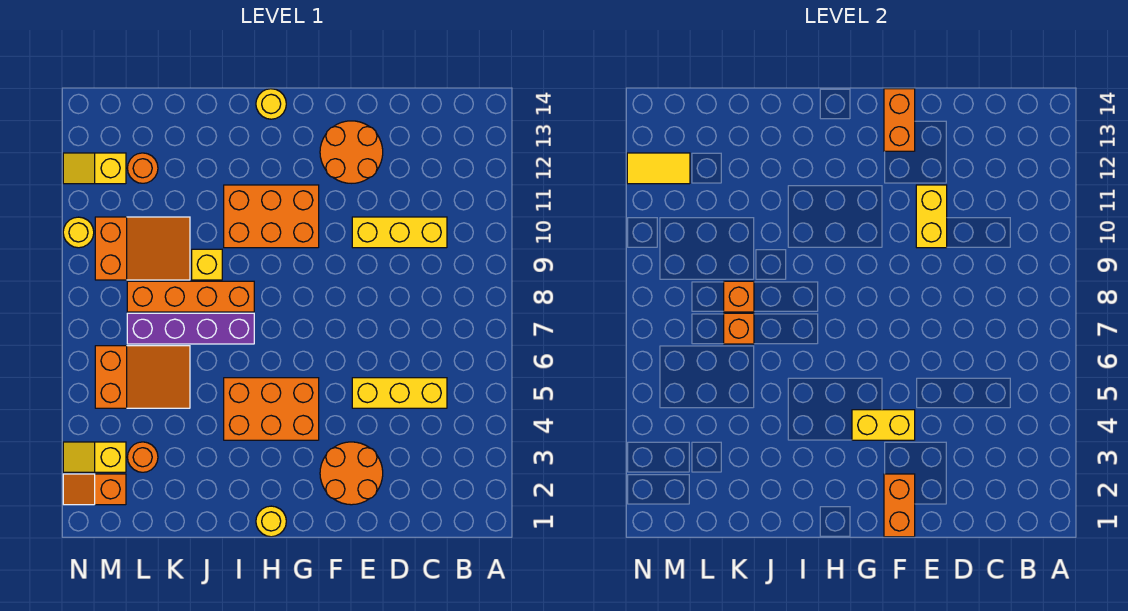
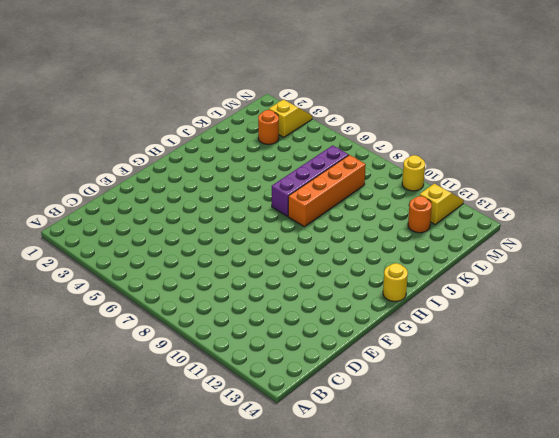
none -> yellow 1x3 brick [352,378,447,408]
none -> yellow 1x3 brick [352,217,447,248]
none -> orange 2x2 round brick [320,442,383,505]

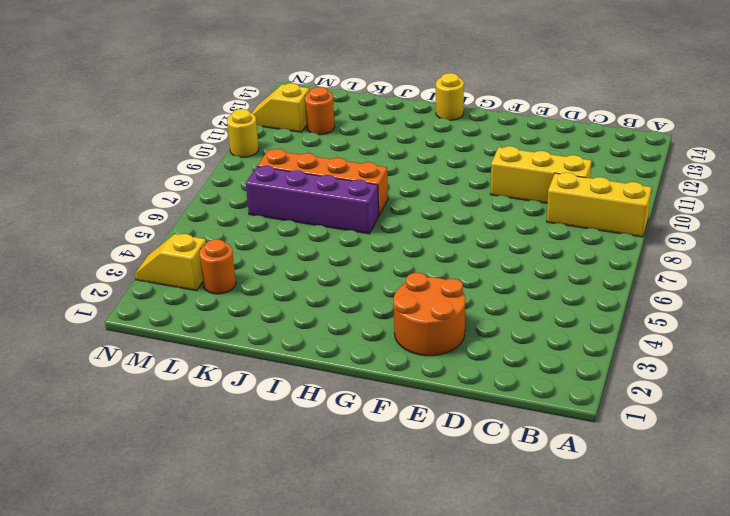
yellow 1x3 brick [547,173,652,237] -> yellow 1x3 brick moved to [352,378,447,408]
none -> orange 2x2 round brick [320,121,383,183]
none -> orange 2x3 brick [224,378,319,440]
none -> orange 2x3 brick [224,185,319,248]

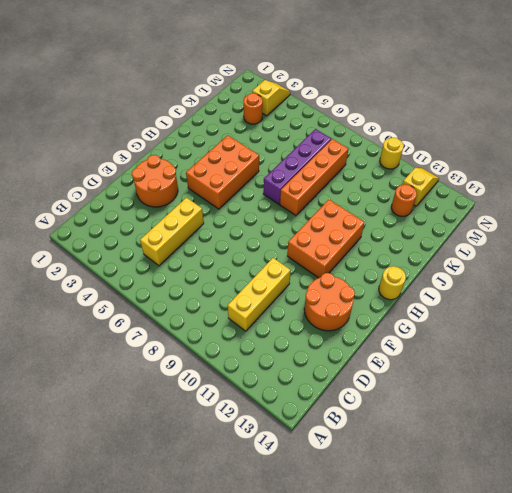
none -> yellow 1x1 round brick [256,506,286,537]
none -> yellow 1x1 brick [192,249,222,280]
none -> orange 2x3 slope [95,346,190,408]

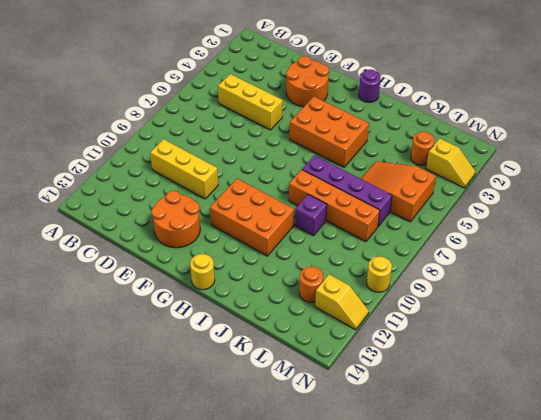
purple 1x1 round brick [359,69,381,102] -> yellow 1x1 round brick [256,506,286,537]
purple 1x1 brick [295,194,327,236] -> yellow 1x1 brick [192,249,222,280]
none -> orange 2x3 slope [95,217,190,280]
none -> orange 1x2 slope [63,474,126,505]
none -> yellow 1x2 brick [916,185,947,248]

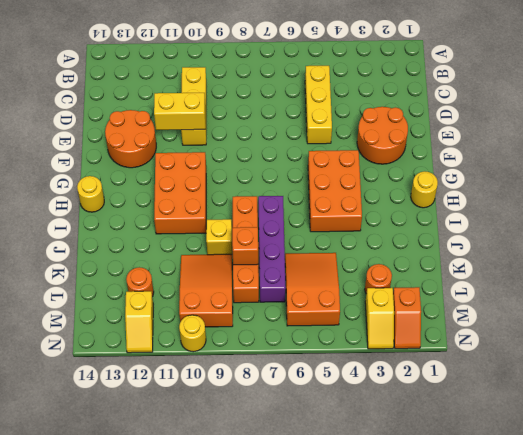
none -> orange 1x2 brick [884,474,915,537]
none -> yellow 1x2 brick [852,410,915,440]
none -> orange 1x2 brick [884,89,915,151]

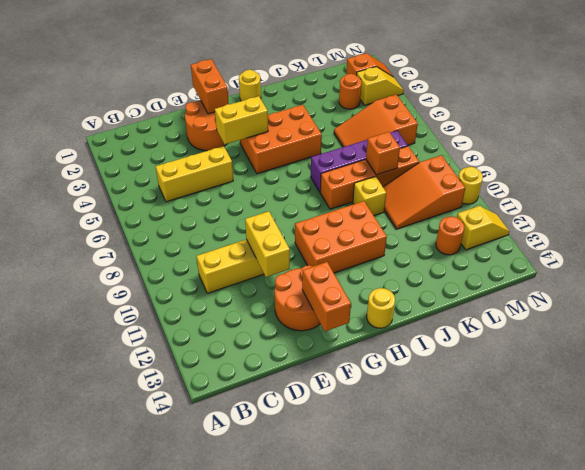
none -> orange 1x1 brick [724,313,754,344]
none -> yellow 1x2 tile [627,153,690,184]

